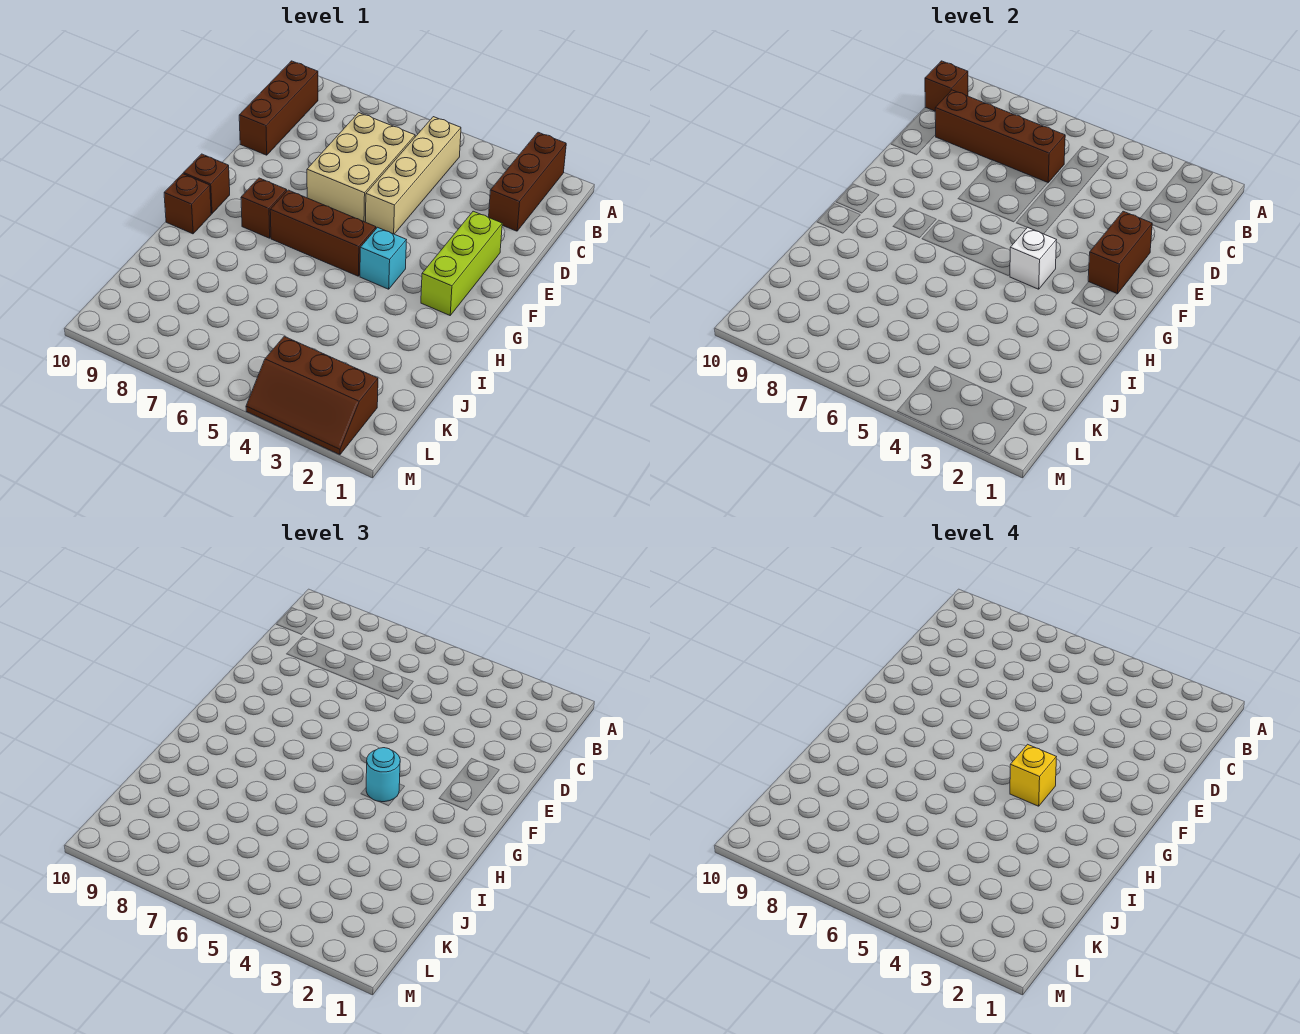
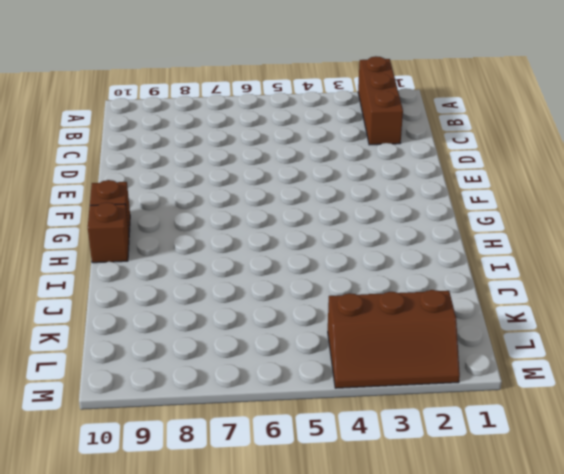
none -> tan 1x4 brick [366,117,461,234]
none -> brown 1x3 brick [239,61,318,155]
none -> tan 2x3 brick [307,113,415,222]

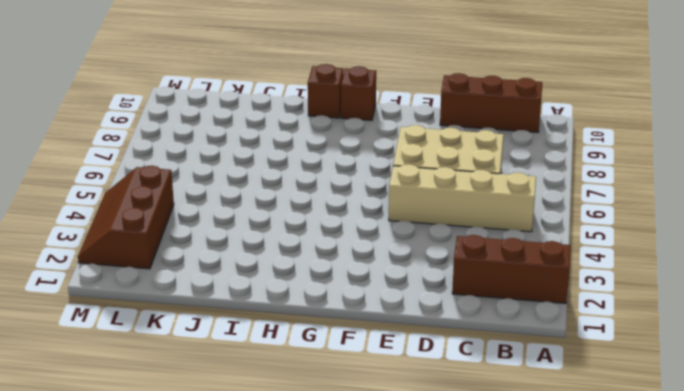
none -> lime 1x3 brick [421,211,502,315]
none -> cyan 1x1 brick [360,227,406,289]
none -> brown 1x3 brick [270,190,376,276]

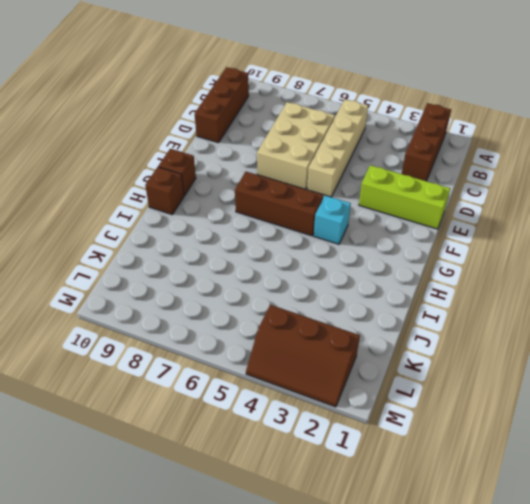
lime 1x3 brick [359,165,450,229] -> lime 1x3 brick turned to [421,211,502,315]
none -> brown 1x1 brick [241,178,287,238]
none -> brown 1x1 brick [925,61,968,111]
none -> brown 1x4 brick [935,90,1065,183]

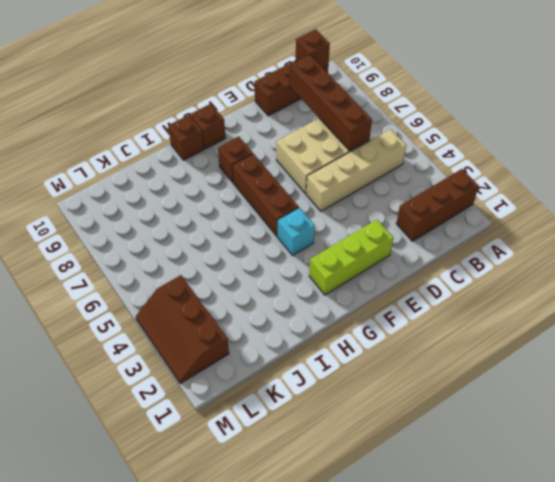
none -> brown 1x2 brick [1088,211,1152,294]
none -> white 1x1 brick [1010,227,1056,289]
none -> cyan 1x1 round brick [366,748,400,802]

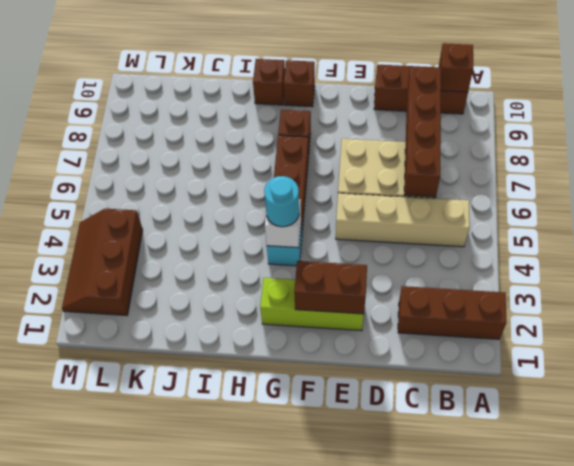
none -> yellow 1x1 brick [1010,744,1056,806]

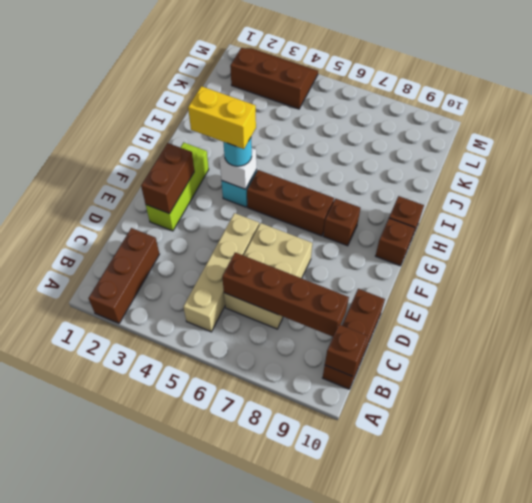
yellow 1x2 brick [188,86,256,149] -> yellow 1x1 brick [1010,744,1056,806]

